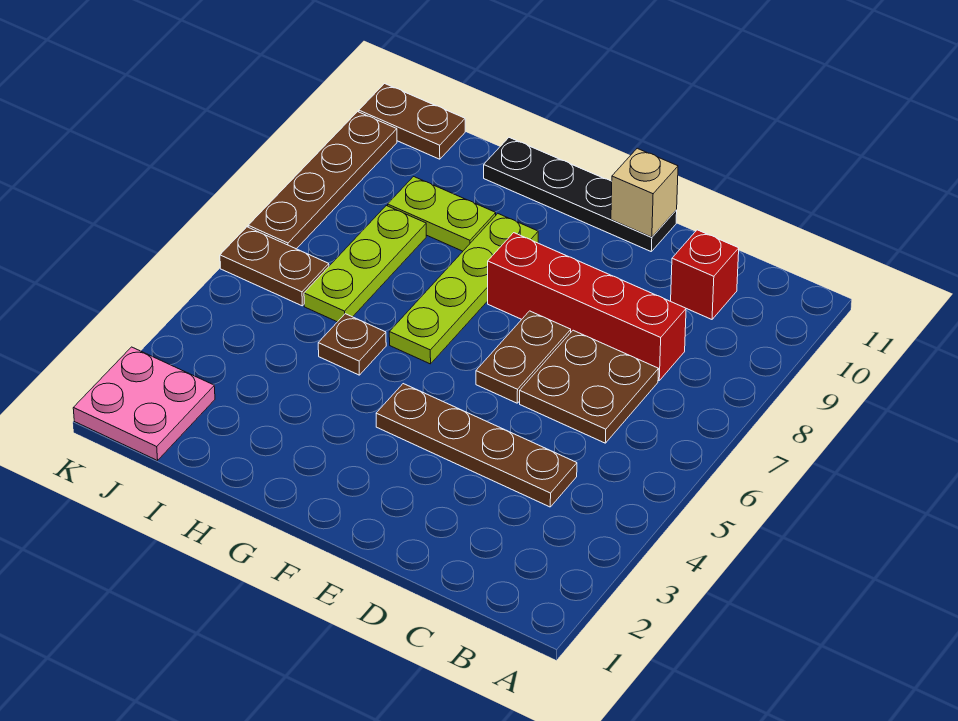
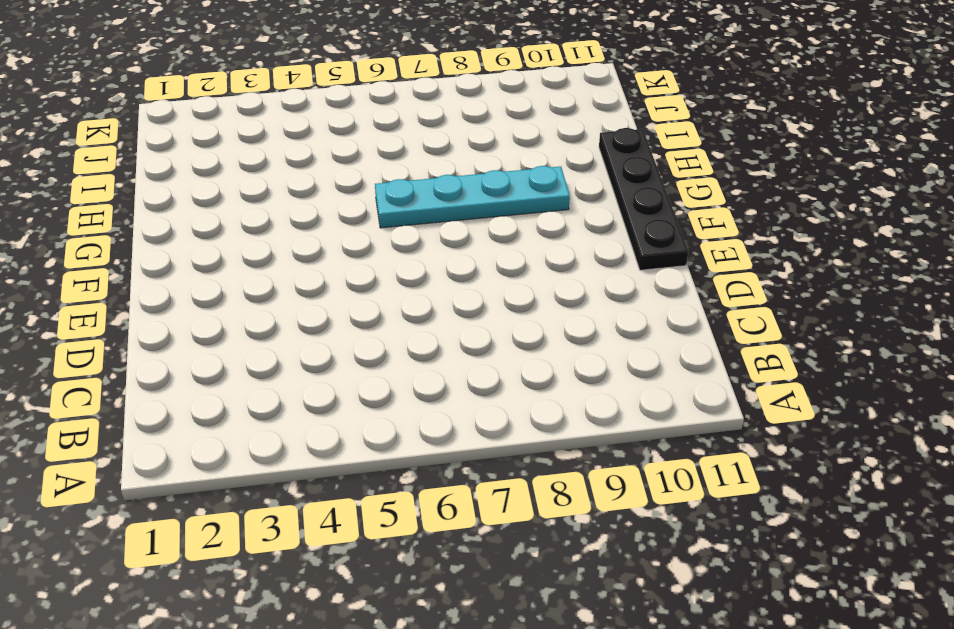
cyan 1x4 plate [375,166,570,228] -> lime 1x4 plate [389,214,538,364]
none -> brown 1x4 plate [376,384,577,507]
none -> brown 2x2 plate [520,330,659,443]
none -> red 1x4 brick [488,233,686,381]

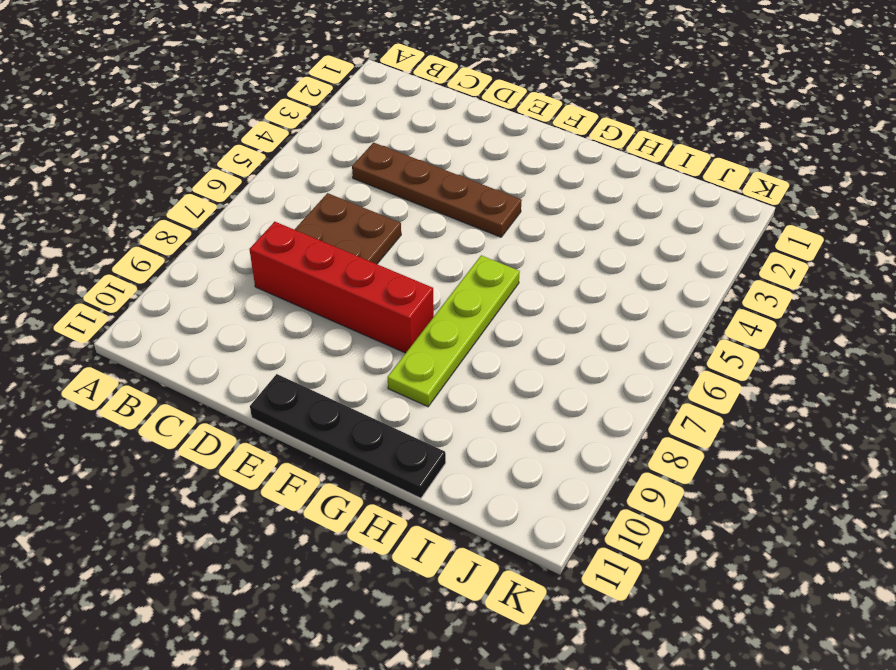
none -> red 1x1 brick [671,230,739,319]
none -> brown 1x2 plate [476,311,571,403]
none -> brown 1x1 plate [318,314,386,375]

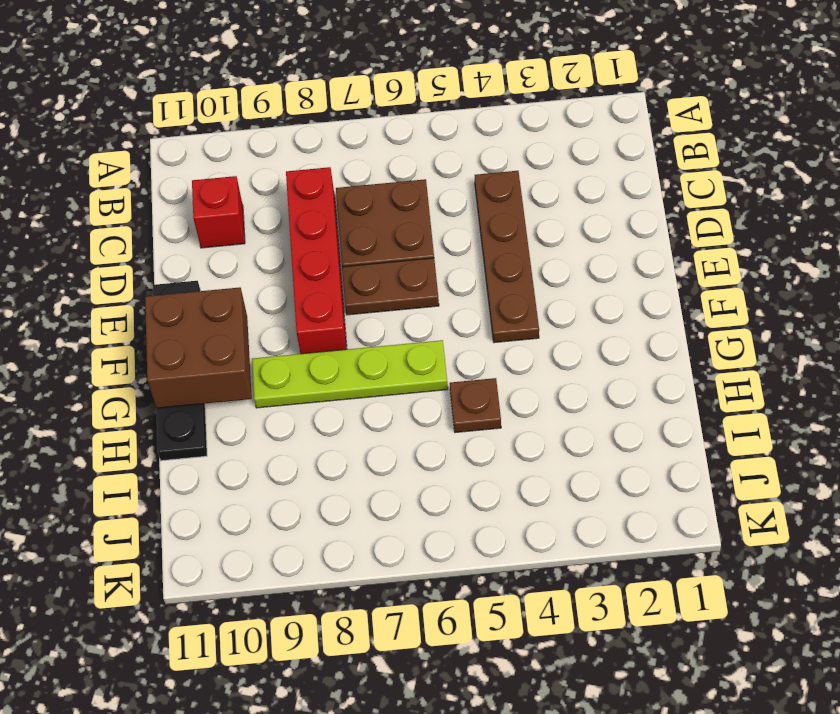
brown 2x2 brick [145,287,252,408] -> none
none -> lime 1x2 plate [388,177,496,251]
none -> lime 1x3 plate [304,206,426,322]
none -> pink 2x2 plate [73,347,215,461]

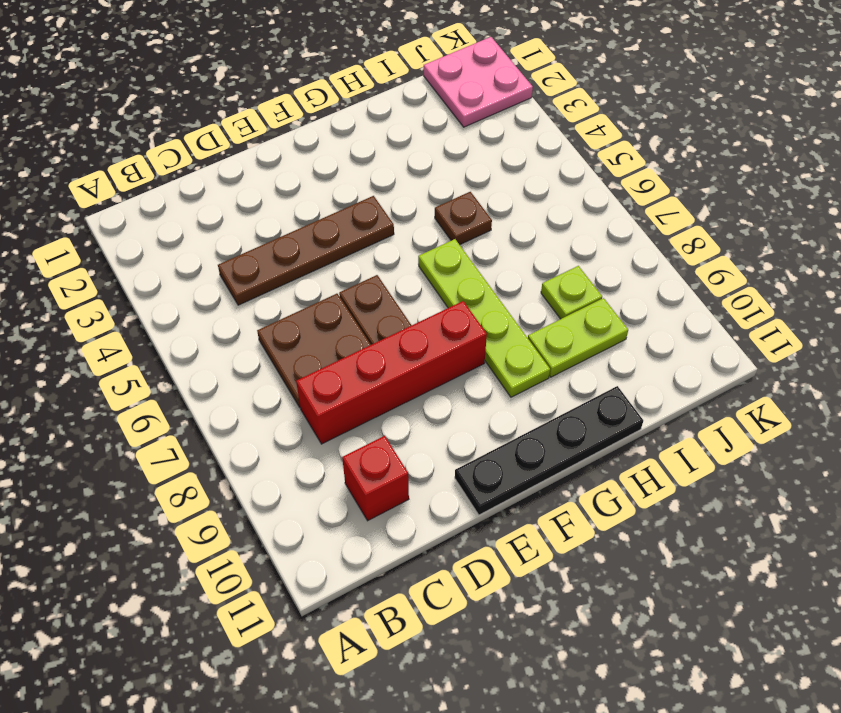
lime 1x1 plate [541,266,602,319] -> lime 1x3 plate [304,206,426,322]
none -> brown 1x2 plate [220,227,329,306]
none -> brown 1x2 plate [359,84,465,159]
none -> brown 1x4 plate [248,112,397,249]

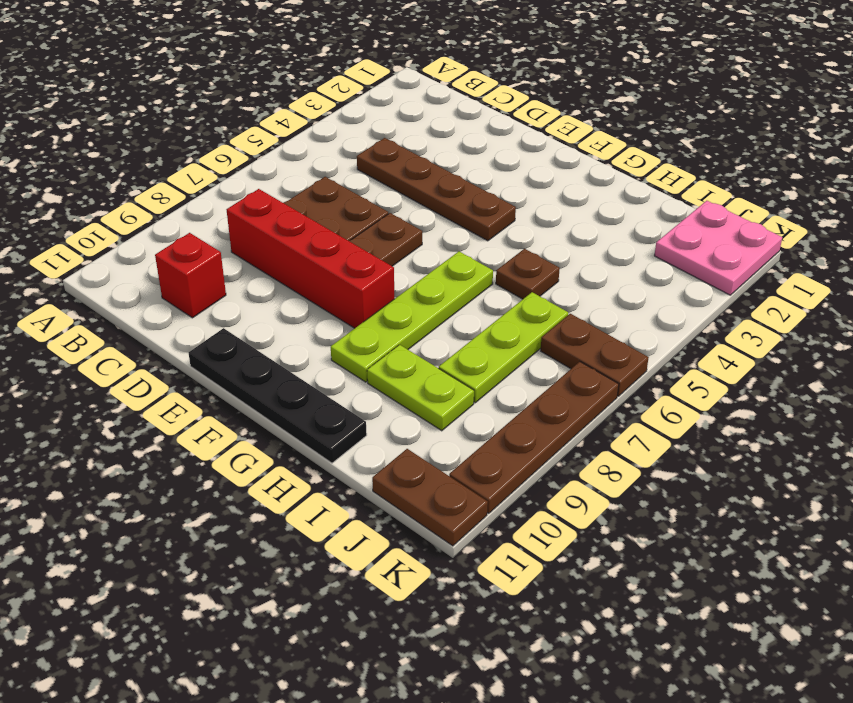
none -> tan 1x1 brick [611,148,678,237]

